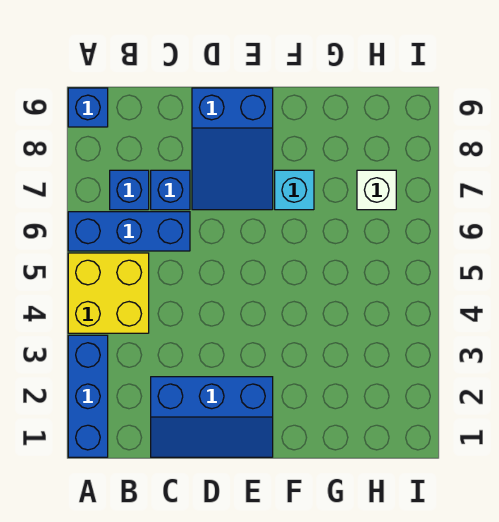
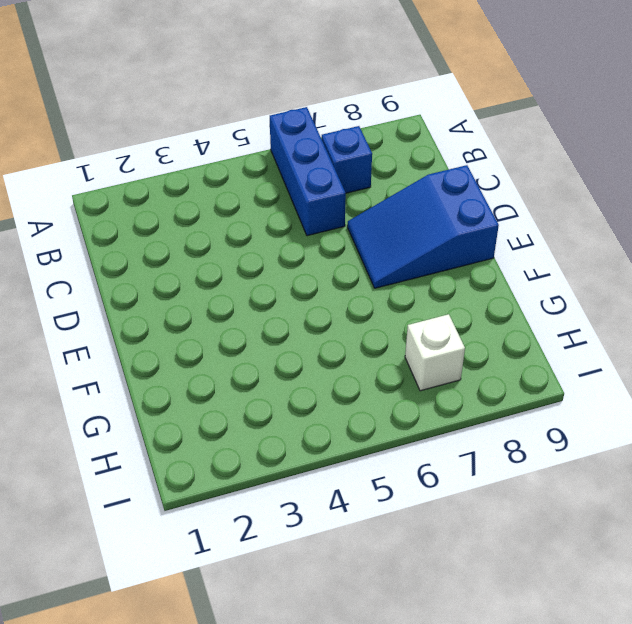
none -> blue 1x3 brick [68,335,108,457]
none -> yellow 2x2 brick [68,253,149,333]

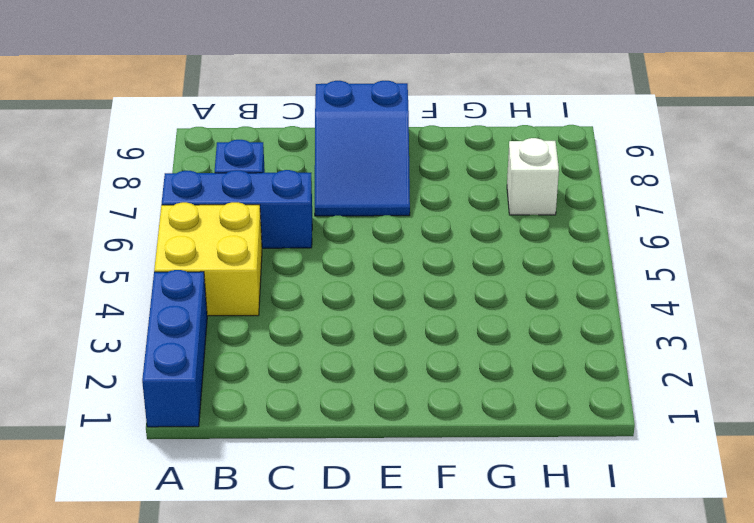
none -> blue 1x1 brick [68,88,108,127]
none -> blue 2x3 slope [151,377,273,457]

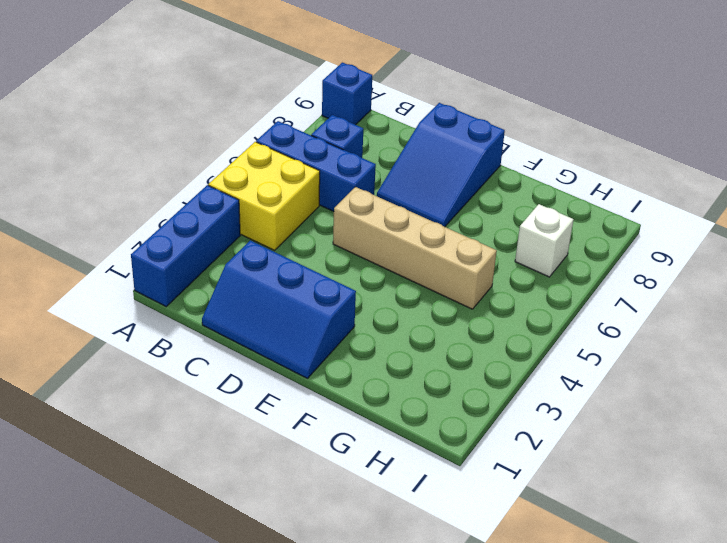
tan 1x4 brick [333,187,497,309] -> none
none -> blue 1x1 brick [151,170,190,210]
none -> cyan 1x1 brick [275,170,314,210]

